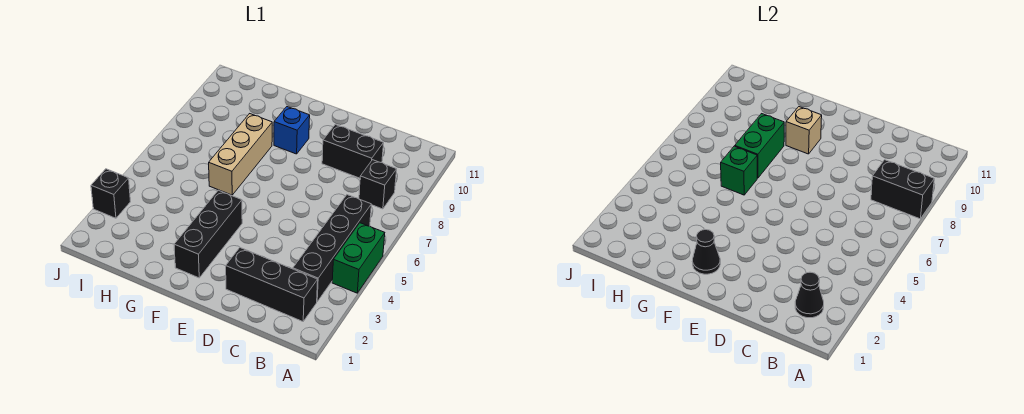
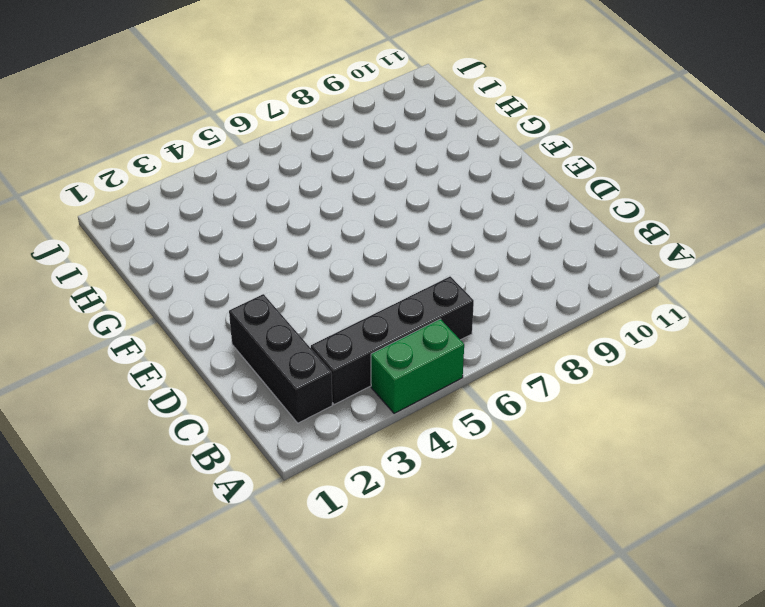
none -> black 1x1 brick [359,160,397,209]
none -> black 1x2 brick [322,124,384,178]
none -> black 1x3 brick [174,190,242,278]

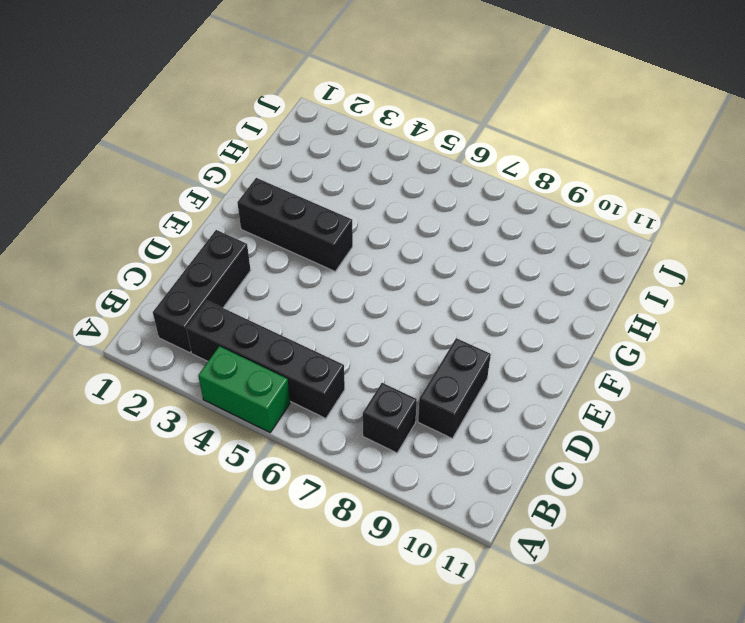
none -> blue 1x1 brick [274,107,310,154]
none -> tan 1x3 brick [209,114,272,195]
none -> black 1x1 brick [91,169,130,218]

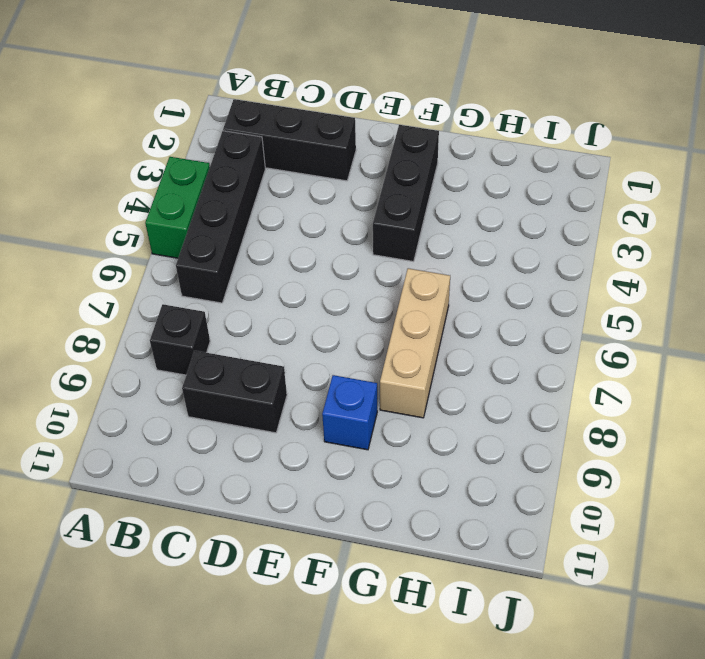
none -> black 1x1 brick [91,169,130,218]
none -> black 1x2 brick [871,160,934,219]
none -> black 1x1 cone [795,272,824,318]

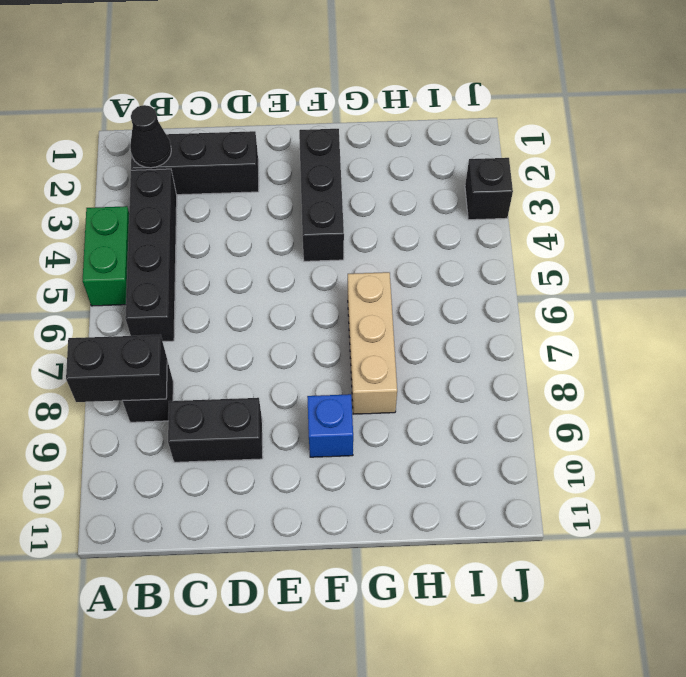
none -> black 1x1 cone [692,230,720,274]
none -> tan 1x1 brick [786,107,822,154]
none -> green 1x1 brick [721,146,757,195]

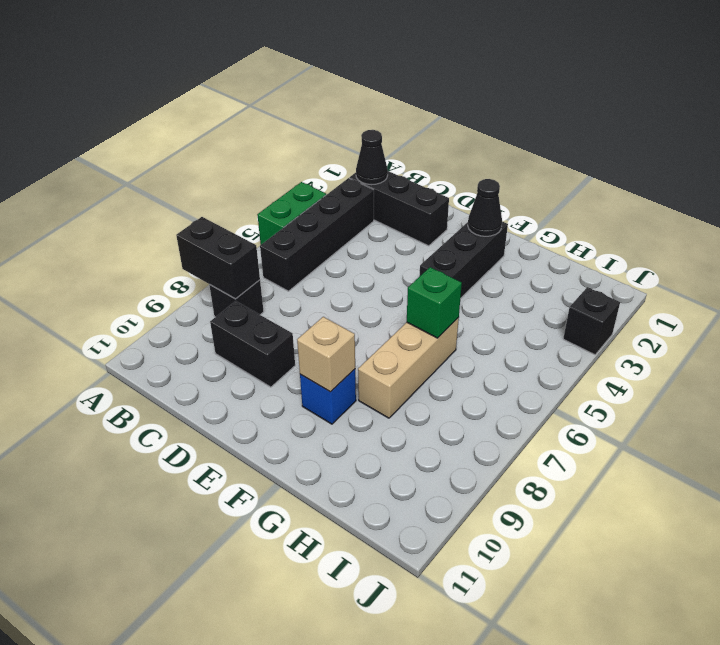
none -> green 1x2 brick [735,114,784,178]

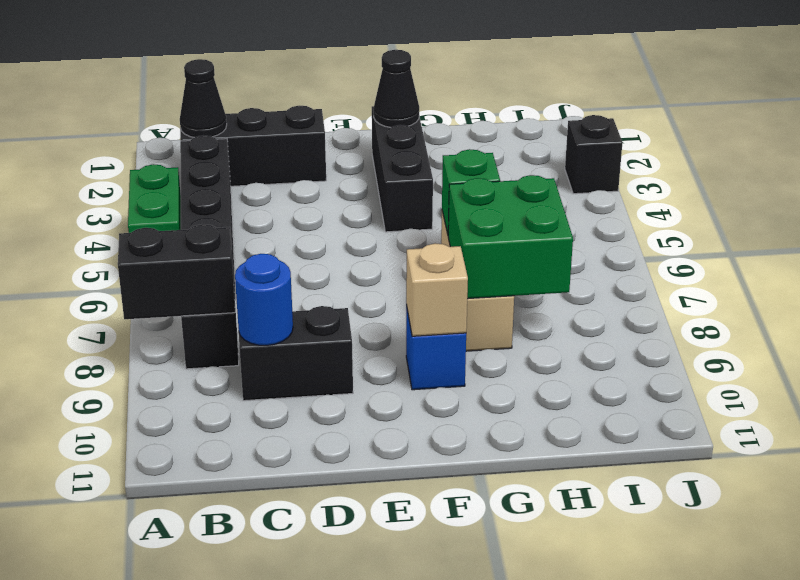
blue 1x1 round brick [235,254,293,345] -> none
green 2x2 brick [448,175,573,299] -> green 1x2 brick [735,114,784,178]

